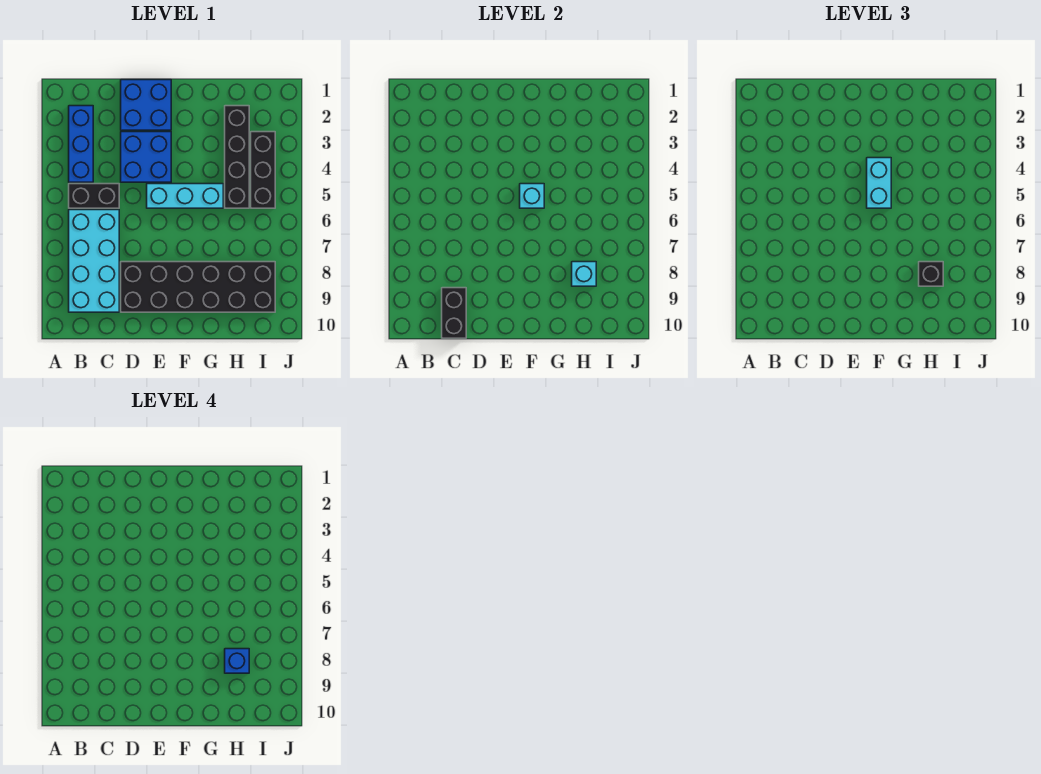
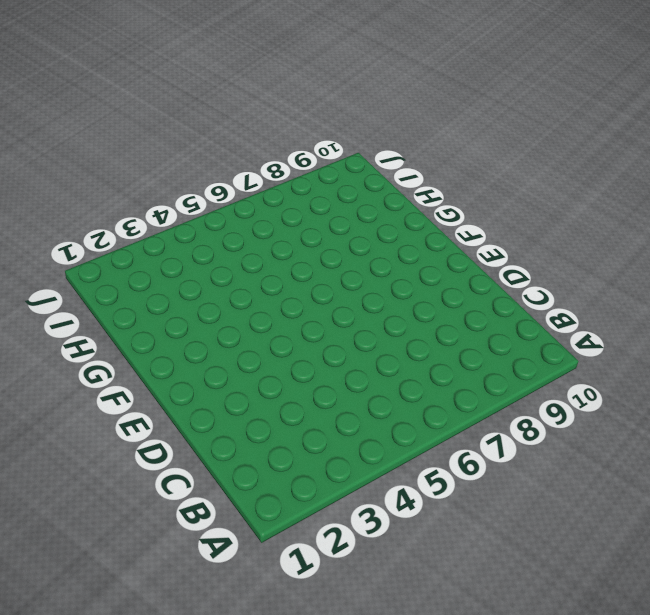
none -> blue 1x3 brick [69,106,93,182]
none -> black 1x2 brick [69,184,119,208]
none -> cyan 2x4 brick [69,210,119,312]

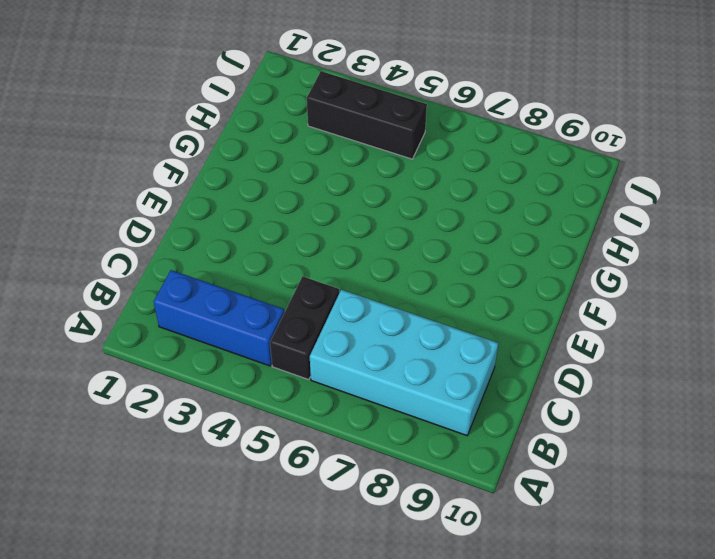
none -> blue 2x2 brick [121,80,171,130]
none -> blue 2x2 brick [121,132,171,182]
none -> black 2x6 brick [121,262,275,312]

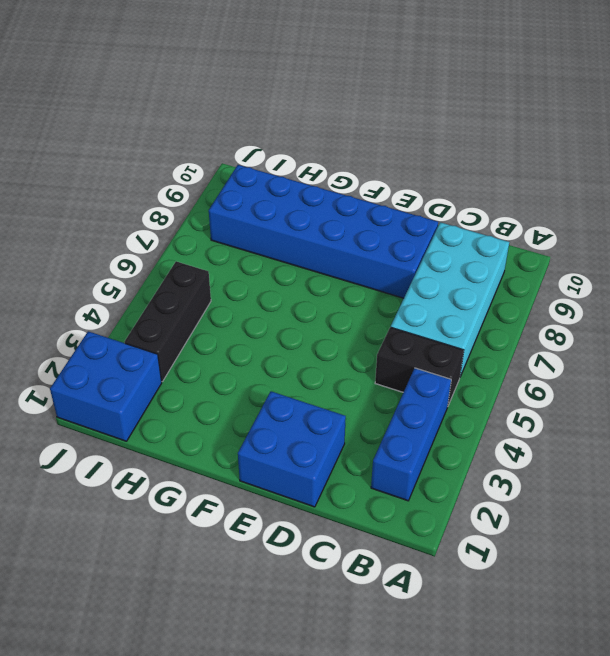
blue 2x6 brick [209,165,438,298] -> black 2x6 brick [121,262,275,312]
blue 2x2 brick [50,331,162,441] -> blue 2x2 brick moved to [121,132,171,182]
none -> cyan 1x3 brick [147,184,223,208]
none -> black 1x4 brick [225,106,249,208]
none -> black 1x2 brick [442,288,466,338]

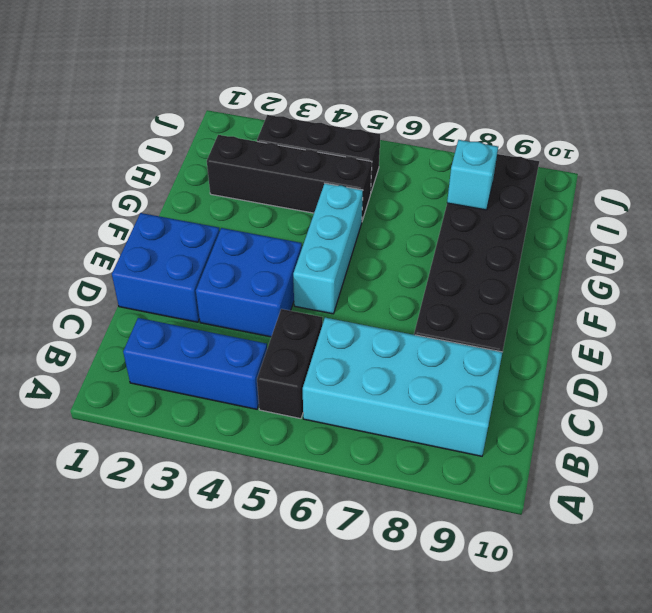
none -> black 1x2 brick [442,288,466,338]
none -> cyan 1x1 brick [520,184,544,208]
none -> cyan 1x2 brick [867,158,891,208]

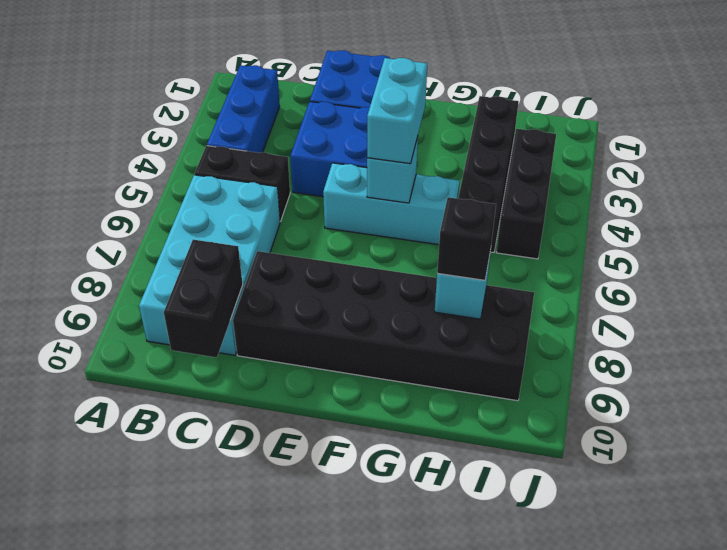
none -> blue 1x1 brick [225,649,249,673]

